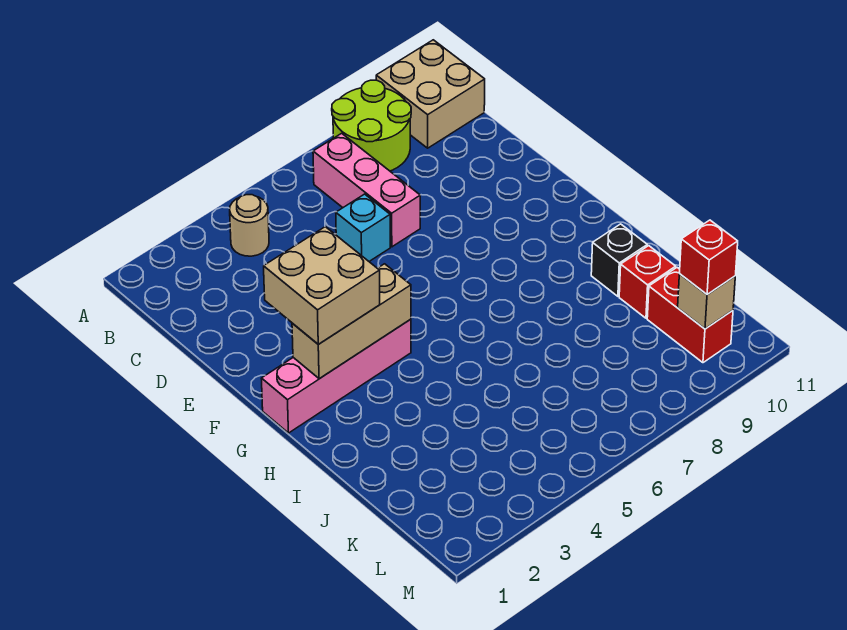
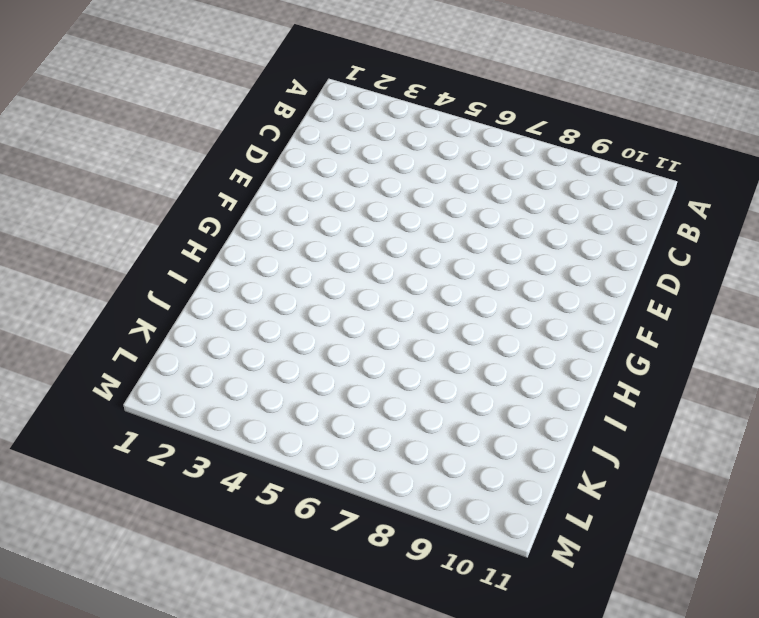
none -> lime 2x2 round brick [332,80,411,171]
none -> tan 2x2 brick [376,40,485,148]
none -> tan 1x1 round brick [230,195,269,256]

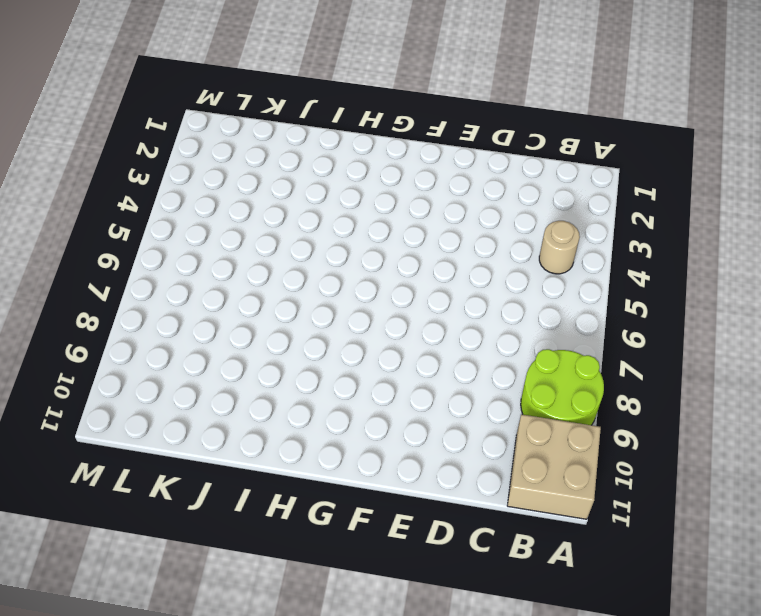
none -> pink 1x3 brick [313,133,420,247]
none -> cyan 1x1 brick [336,194,390,261]
none -> pink 1x4 brick [261,319,411,433]

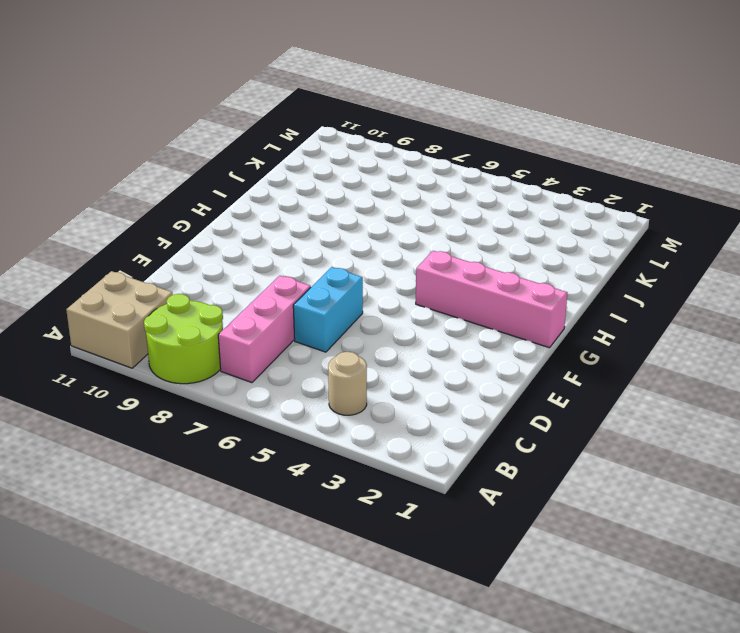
cyan 1x2 brick [293,267,363,352] -> cyan 1x1 brick [336,194,390,261]
none -> black 1x1 brick [591,224,647,296]
none -> red 1x1 brick [619,246,676,318]
none -> red 1x2 brick [647,268,733,363]

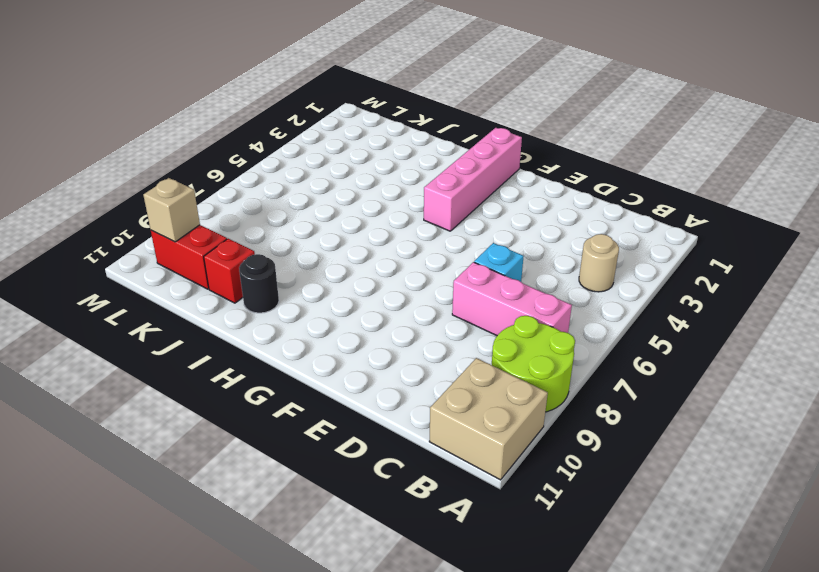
black 1x1 round brick [239,254,279,313] -> black 1x1 brick [591,224,647,296]
none -> tan 1x3 brick [292,264,411,379]
none -> tan 2x2 brick [264,227,380,344]
none -> red 1x1 brick [680,220,738,294]

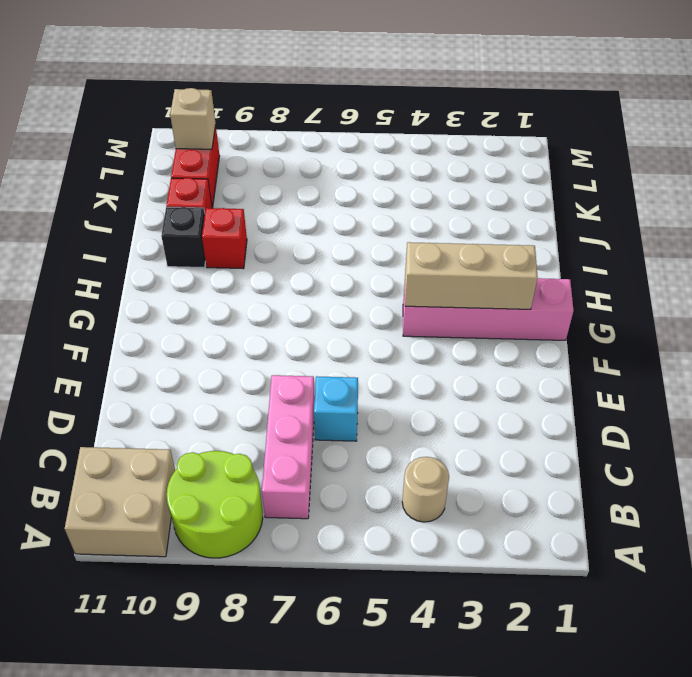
red 1x1 brick [202,208,247,269] -> red 1x1 brick moved to [680,220,738,294]
none -> tan 2x2 brick [264,227,380,344]

